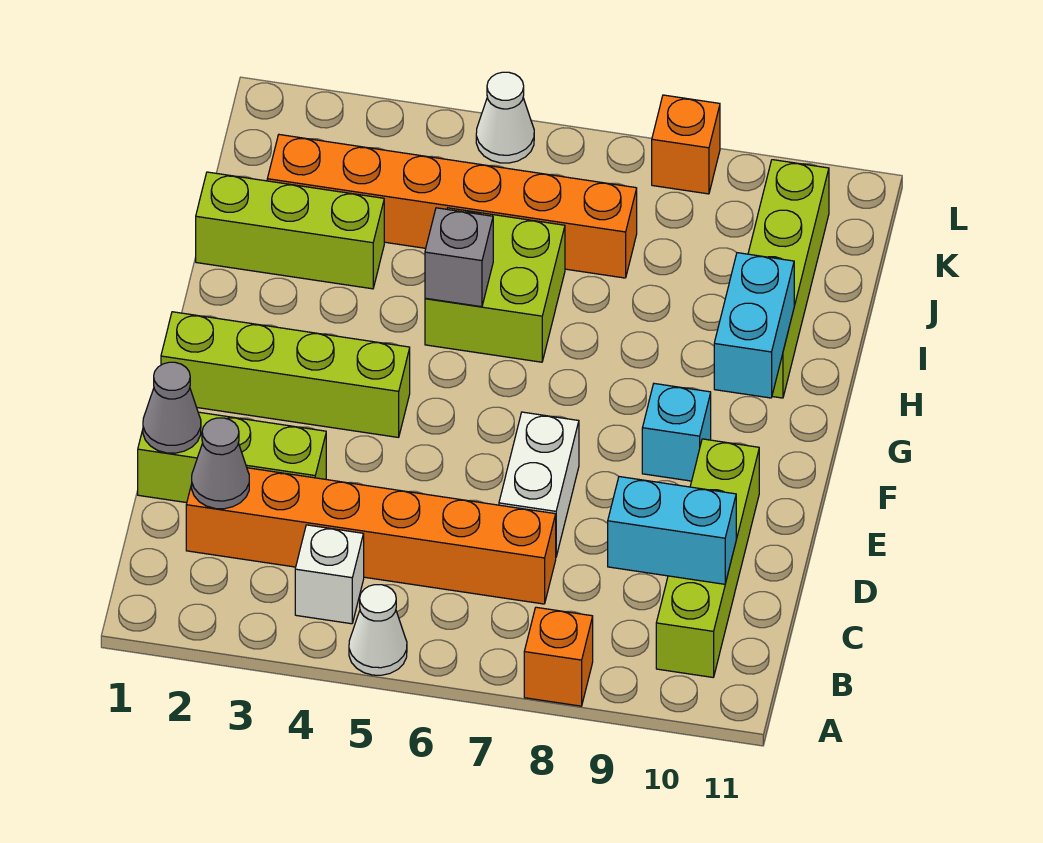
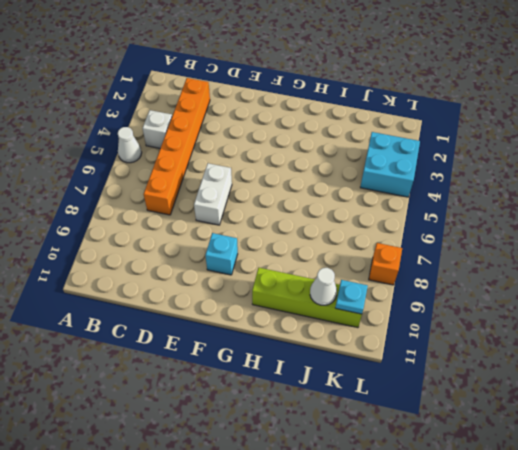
white 1x2 brick [194,163,232,225] -> white 1x2 brick turned to [499,412,579,556]
white 1x1 cone [310,268,337,305] -> white 1x1 cone moved to [476,72,534,163]
cyan 2x2 brick [360,132,420,197] -> none
cyan 1x1 plate [335,280,368,314] -> none
none -> orange 1x1 brick [524,607,593,706]
none -> lime 1x4 brick [656,439,759,677]
none -> lime 1x3 brick [138,412,326,503]

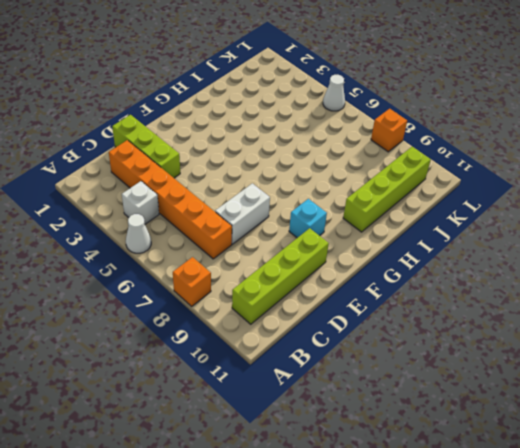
none -> lime 1x4 brick [161,312,410,437]
none -> lime 2x2 brick [425,208,565,362]
none -> lime 1x3 brick [196,172,384,289]

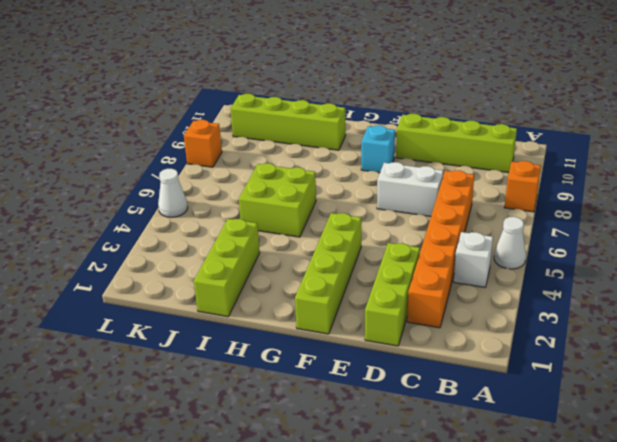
none -> orange 1x6 brick [267,135,637,278]
none -> grey 1x1 cone [192,418,249,509]
none -> cyan 1x2 brick [608,477,736,584]

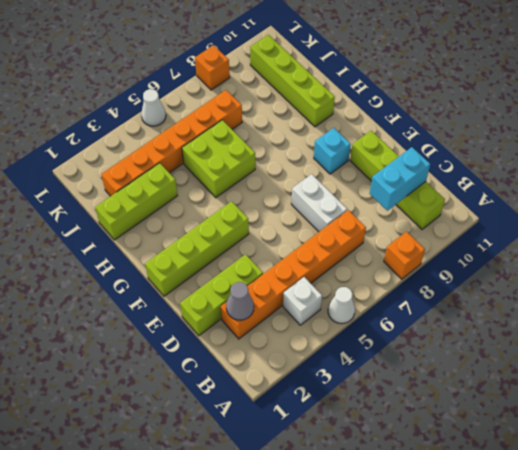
none -> grey 1x1 cone [143,362,201,453]
none -> cyan 1x2 brick [714,253,794,398]
none -> grey 1x1 brick [425,208,493,307]

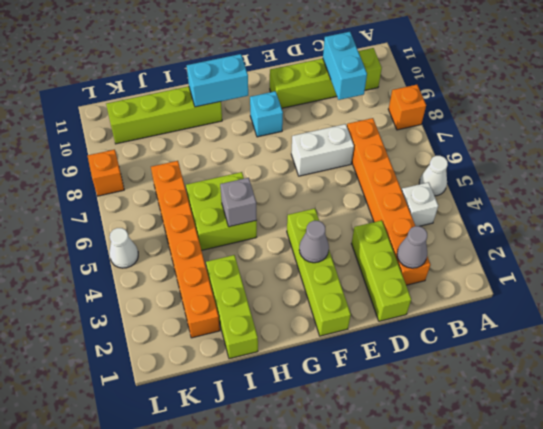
grey 1x1 cone [299,221,329,263] -> grey 1x1 cone moved to [143,362,201,453]

